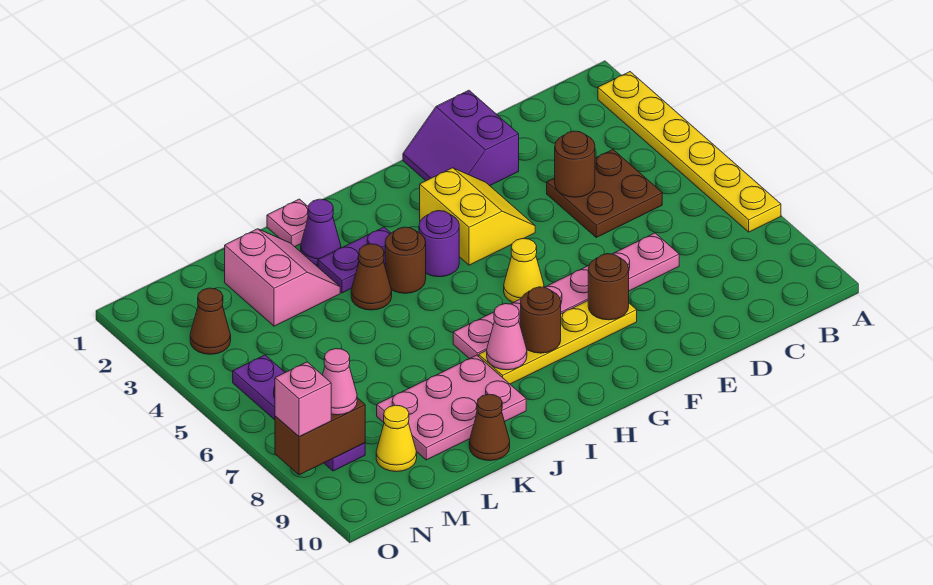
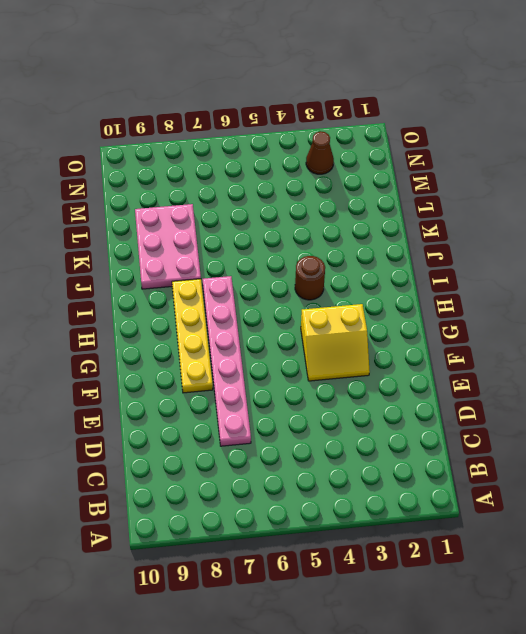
none -> yellow 1x6 plate [598,72,781,232]
none -> brown 2x2 plate [547,150,662,237]
none -> purple 2x2 slope [403,90,519,186]

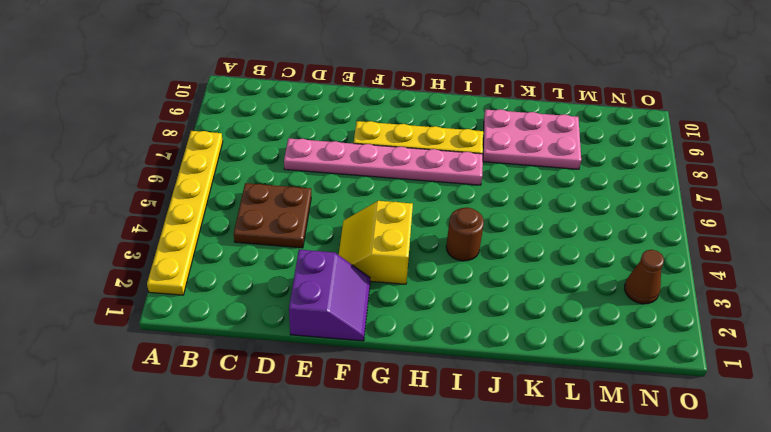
none -> yellow 1x1 cone [504,239,544,302]
none -> purple 1x1 round brick [419,211,459,277]
none -> purple 1x2 plate [318,227,391,293]

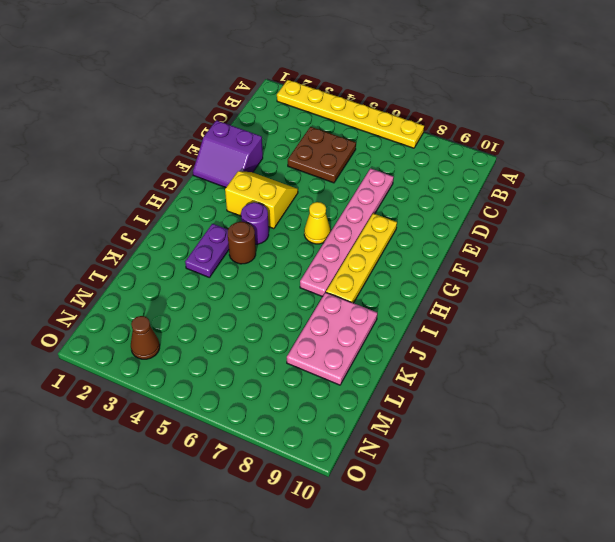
none -> pink 1x1 plate [267,199,309,247]
none -> purple 1x1 cone [301,199,341,265]
none -> brown 1x1 cone [351,244,392,310]

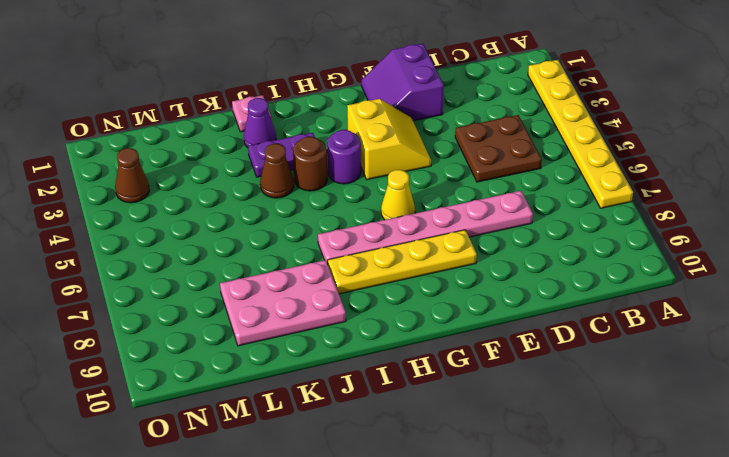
none -> pink 2x2 slope [225,229,340,326]
none -> brown 1x1 cone [469,394,510,461]
none -> yellow 1x1 cone [376,405,417,472]

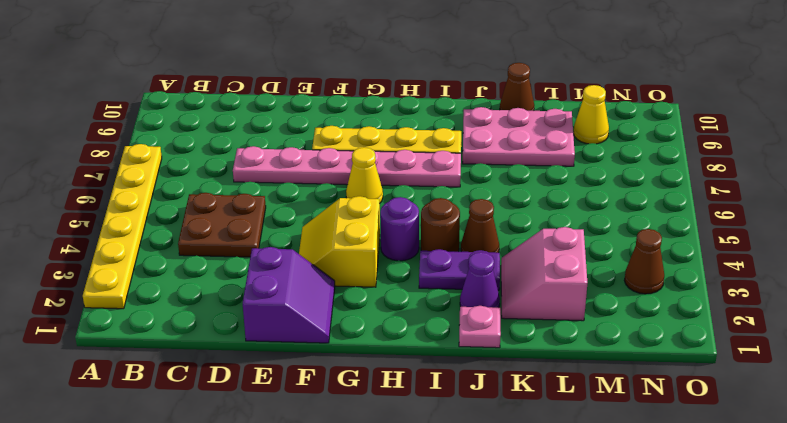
none -> purple 1x4 plate [233,355,365,471]
none -> brown 1x1 round brick [555,131,595,197]
none -> brown 1x1 round brick [588,254,629,320]

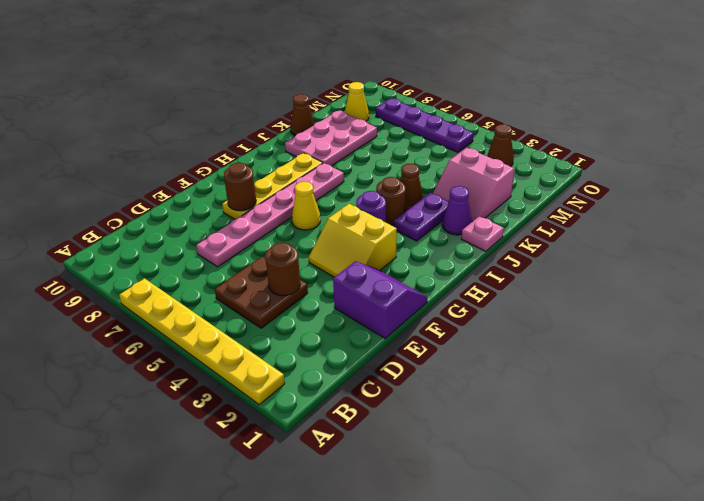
none -> brown 1x1 round brick [521,287,561,353]
none -> pink 1x1 cone [487,304,527,370]
none -> brown 1x2 brick [275,398,365,475]

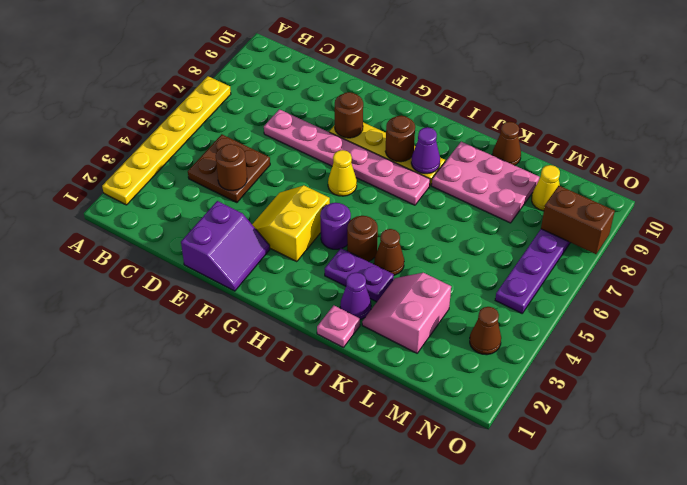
purple 1x1 cone [411,127,440,174] -> pink 1x1 cone [487,304,527,370]
none -> pink 1x1 cone [323,349,357,415]
none -> pink 1x1 brick [275,362,331,437]

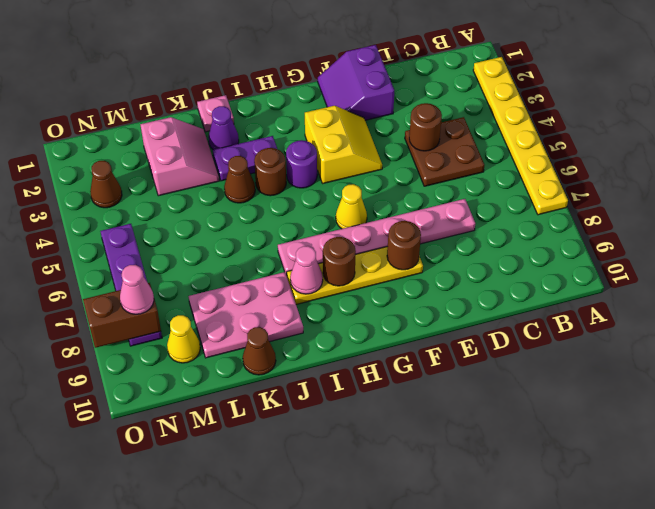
none -> pink 1x1 brick [275,362,331,437]

